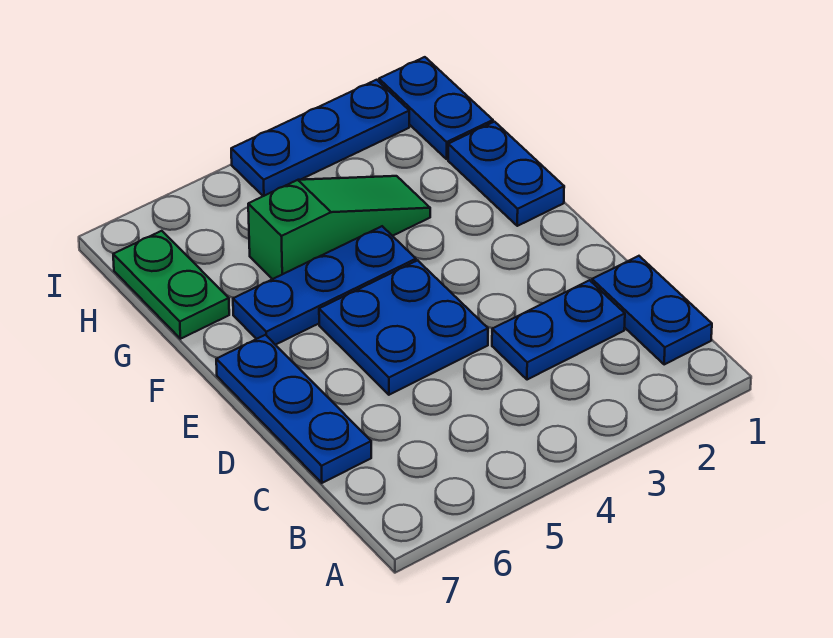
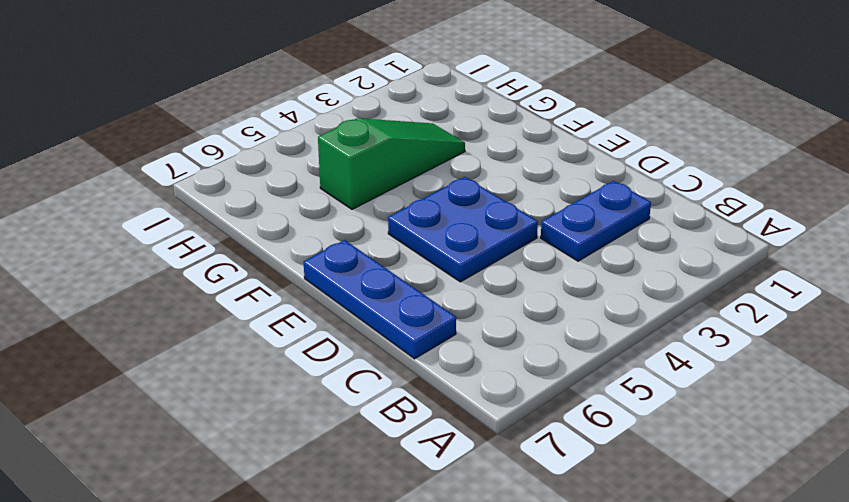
none -> blue 1x2 plate [592,256,712,365]
none -> blue 1x2 plate [448,122,564,226]

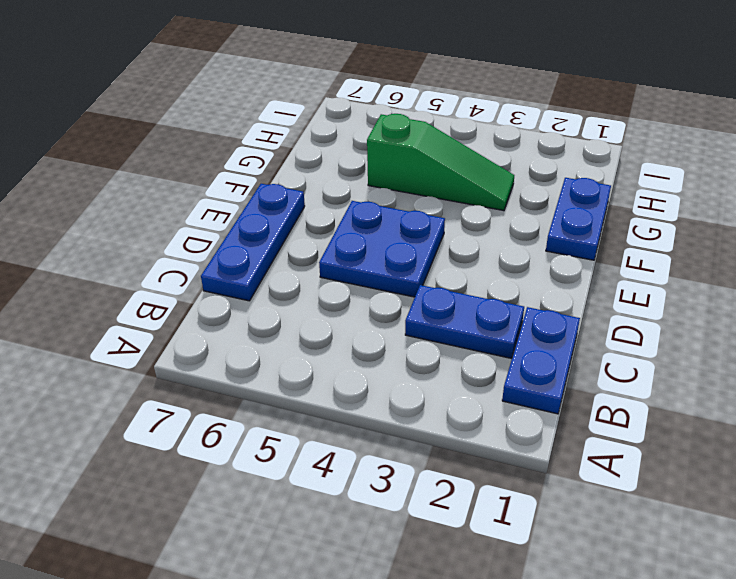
none -> blue 1x3 plate [233,226,416,345]
none -> green 1x2 plate [113,231,229,339]

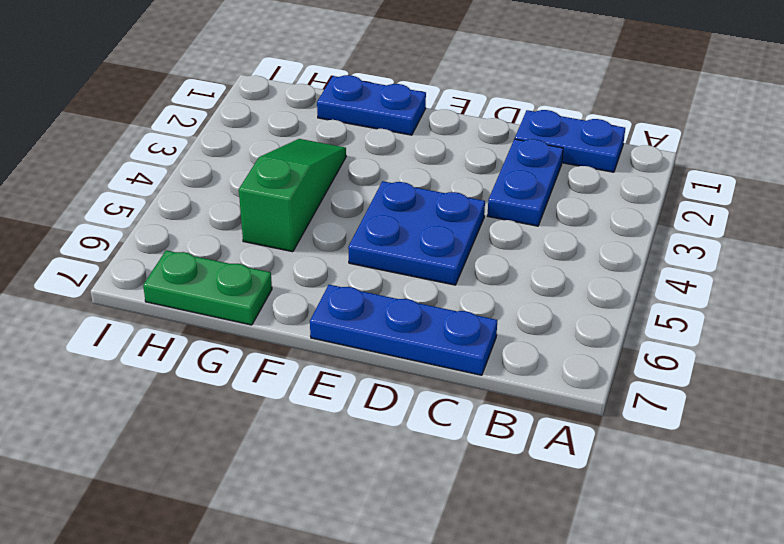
none -> blue 1x3 plate [233,226,416,345]
none -> blue 1x2 plate [379,57,493,159]

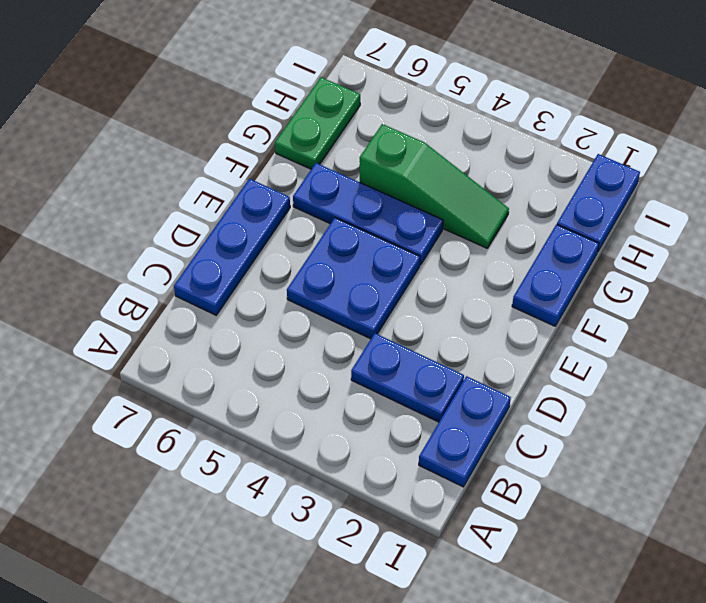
none -> blue 1x3 plate [231,80,409,196]

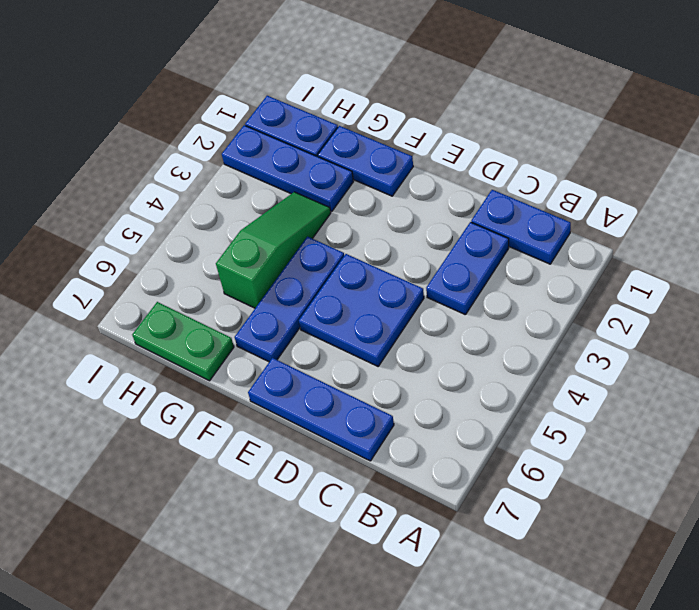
blue 1x3 plate [222,125,354,212] -> blue 1x3 plate turned to [231,80,409,196]

